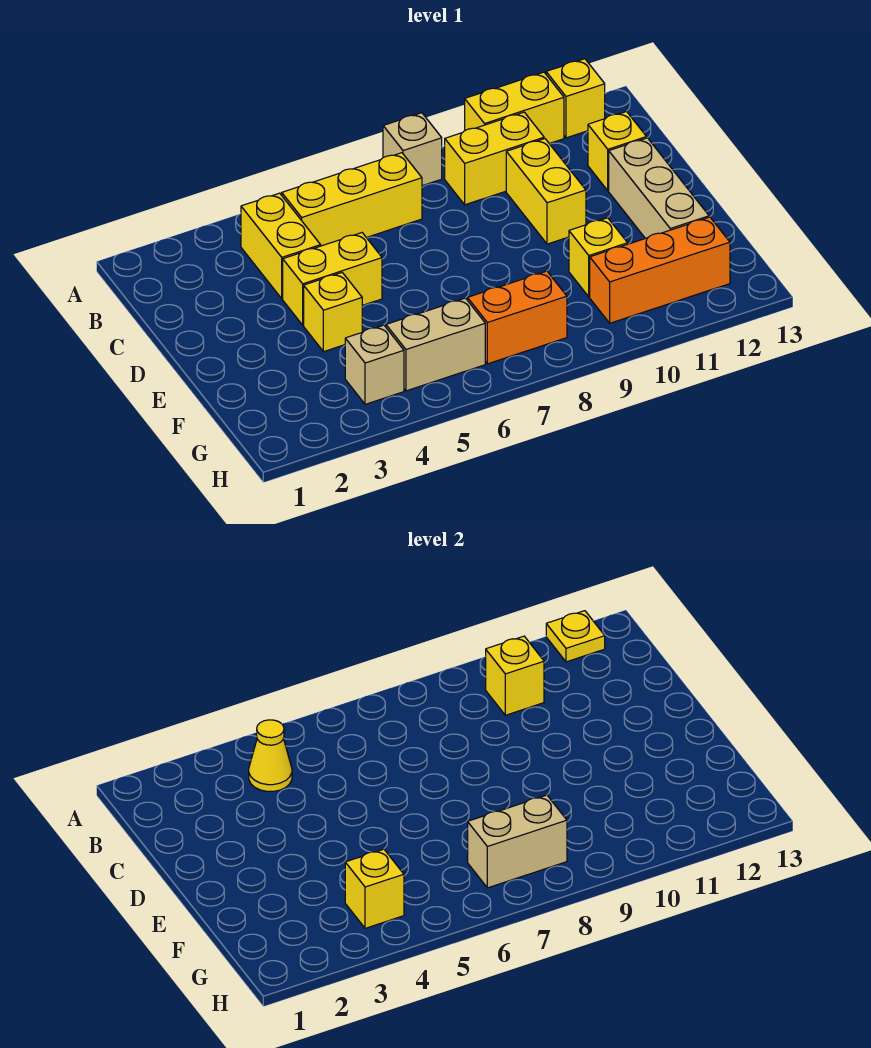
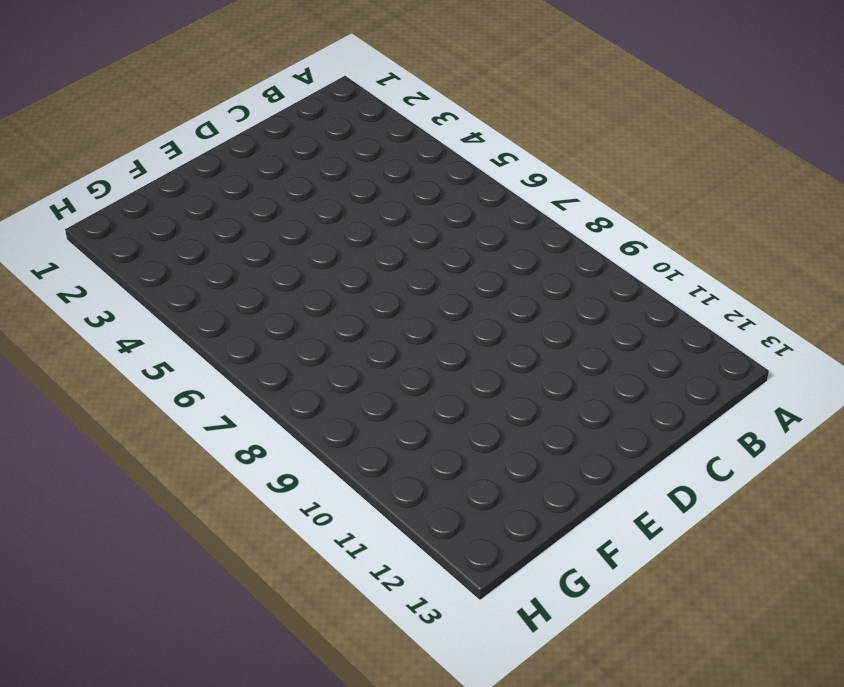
none -> tan 1x1 brick [383,113,442,186]
none -> yellow 1x2 brick [465,72,564,144]
none -> yellow 1x1 brick [546,59,605,138]

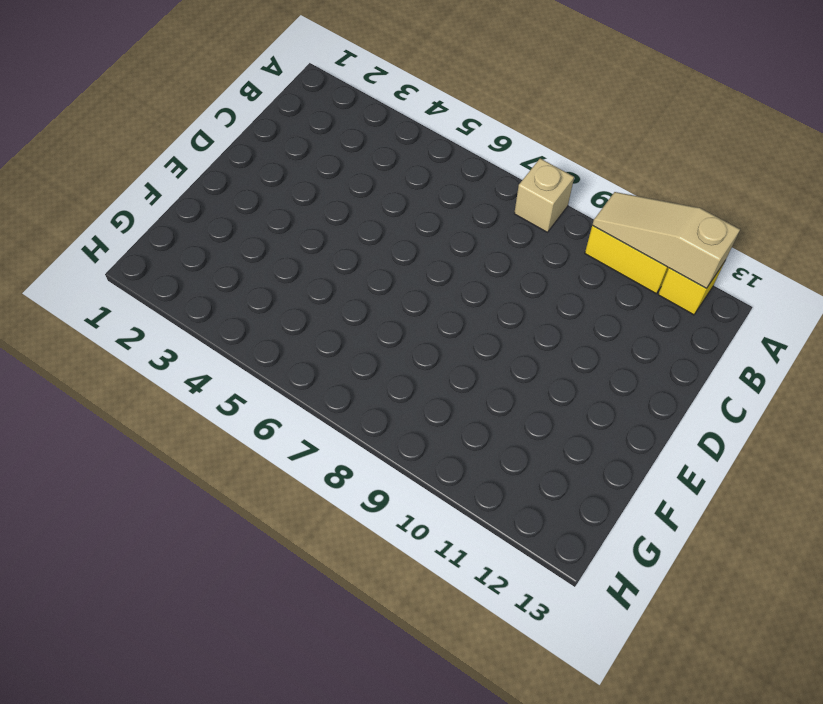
tan 1x3 slope [592,192,740,288] -> yellow 1x1 plate [546,611,605,662]
none -> yellow 1x2 brick [241,193,321,299]
none -> yellow 1x3 brick [282,153,422,246]
none -> yellow 1x2 brick [445,112,544,205]

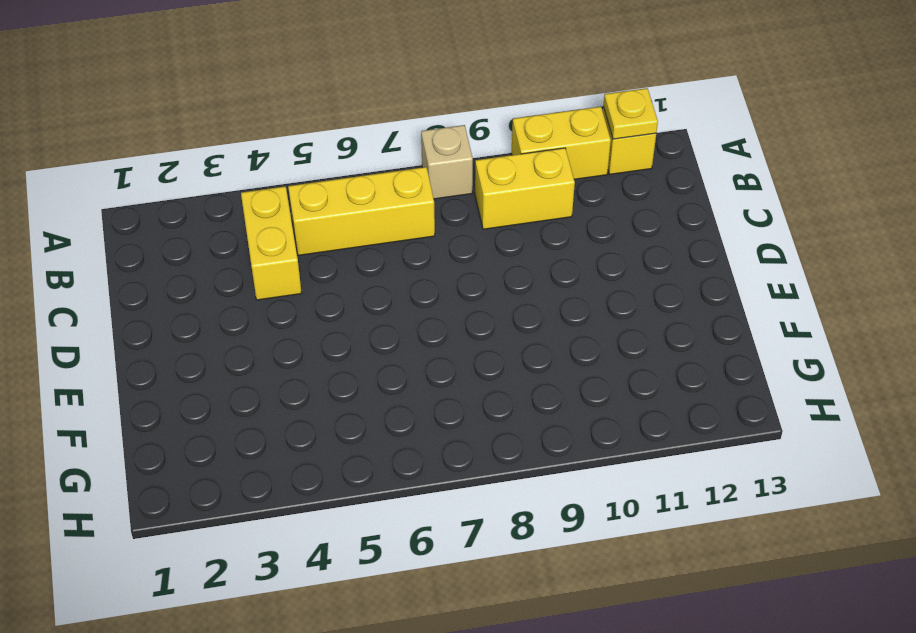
none -> yellow 1x2 brick [506,139,586,244]
none -> yellow 1x1 brick [588,111,647,191]
none -> yellow 1x2 brick [283,233,382,325]

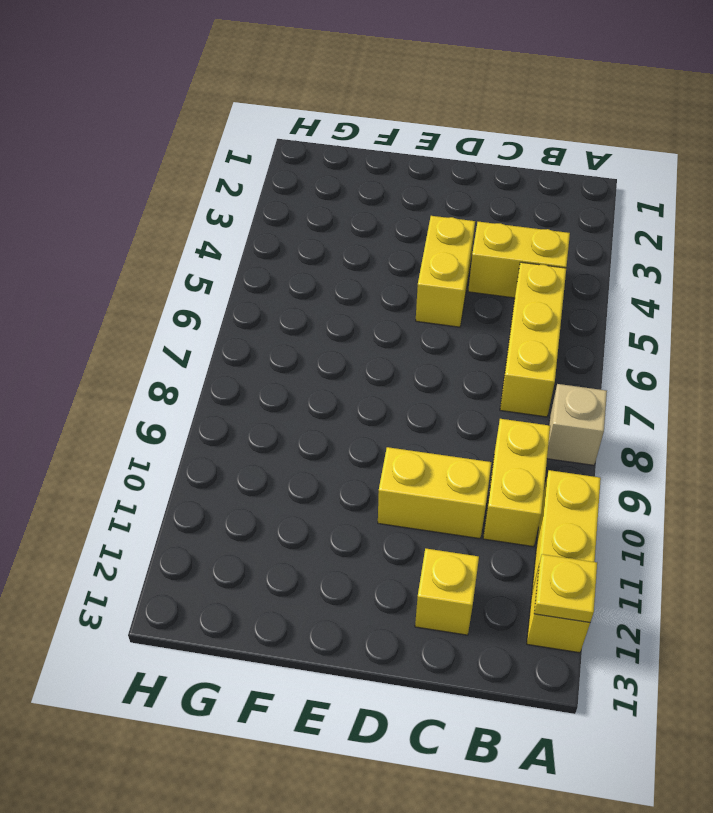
none -> tan 1x3 brick [609,138,709,238]
none -> yellow 1x1 brick [304,273,362,352]
none -> yellow 1x1 brick [569,218,628,297]

